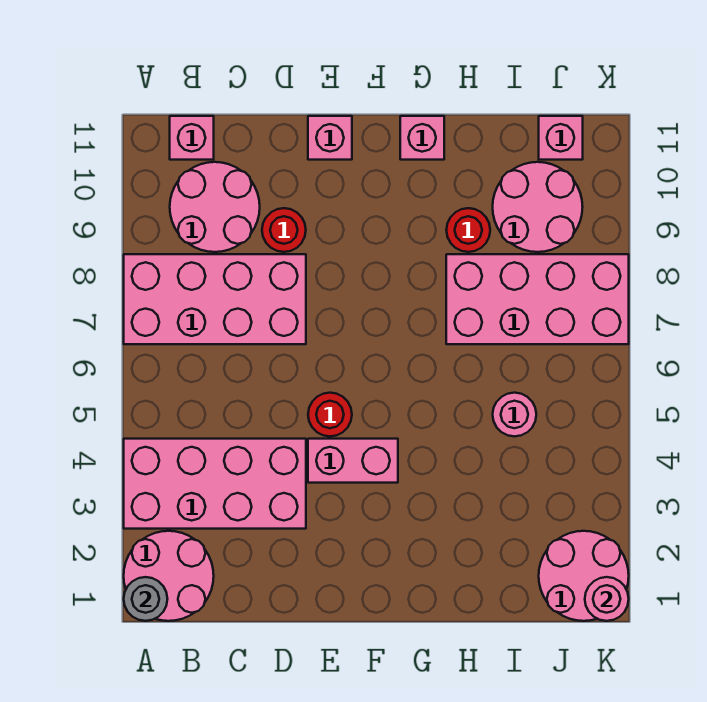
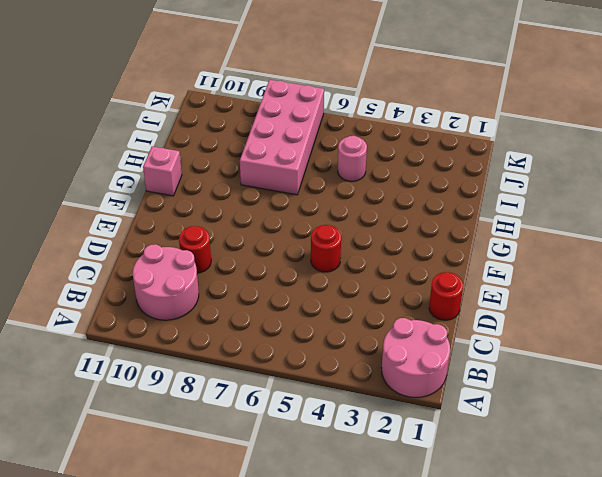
red 1x1 round brick [429,272,463,320] -> red 1x1 round brick moved to [446,208,490,252]
none -> pink 2x4 brick [124,439,306,529]
none -> pink 2x4 brick [124,254,306,344]
none -> pink 1x1 brick [170,116,214,160]

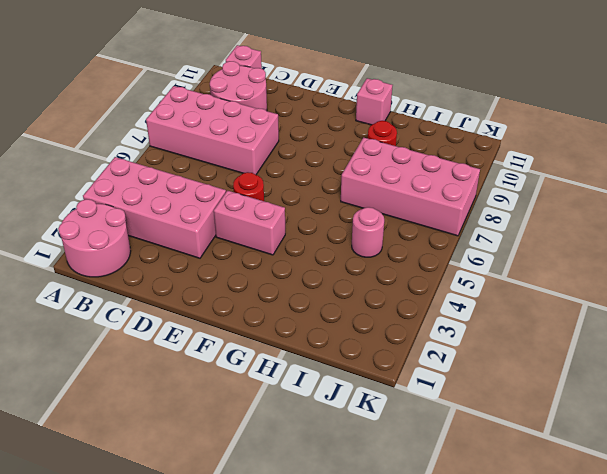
none -> red 1x1 round brick [262,208,306,252]
none -> pink 1x1 brick [308,116,352,160]
none -> pink 2x2 round brick [493,162,583,252]

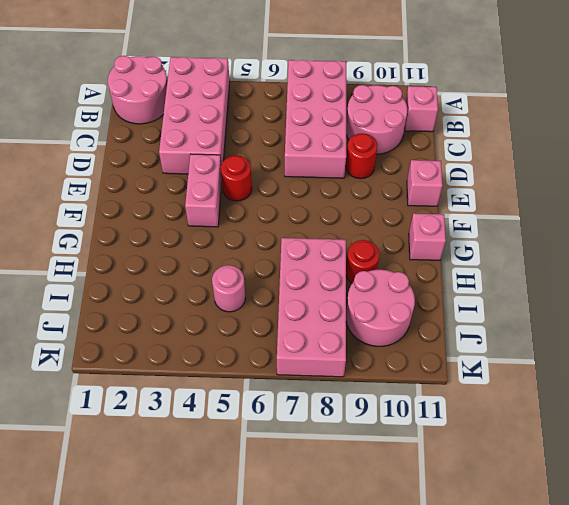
none -> pink 2x2 round brick [539,531,629,621]
none -> pink 1x1 brick [539,116,583,160]
none -> grey 1x1 round brick [124,577,167,621]

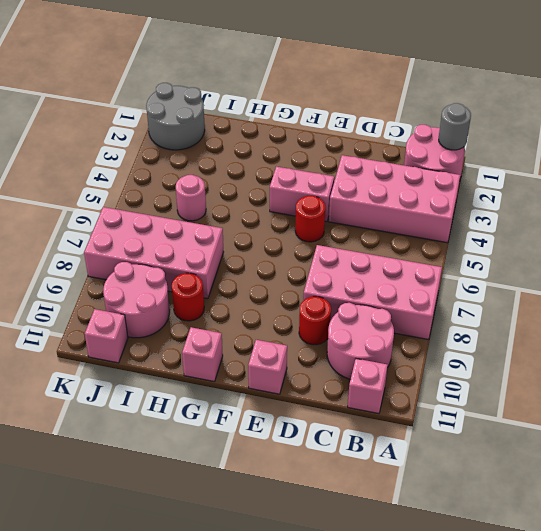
grey 2x2 round brick [146,83,205,150] -> pink 2x2 round brick [539,531,629,621]
none -> pink 1x1 round brick [585,577,629,621]

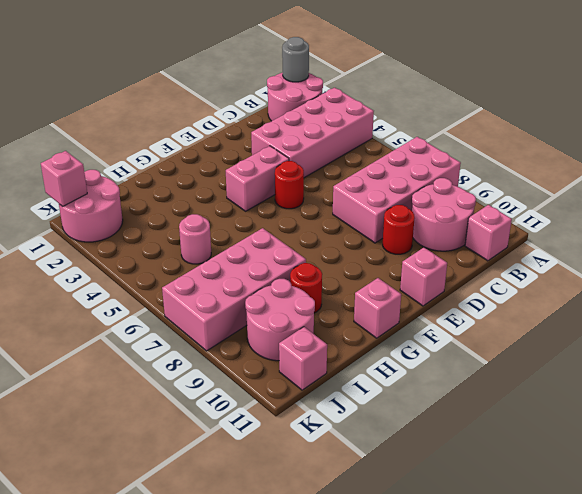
pink 1x1 brick [41,151,87,206] -> pink 1x1 round brick [585,577,629,621]

